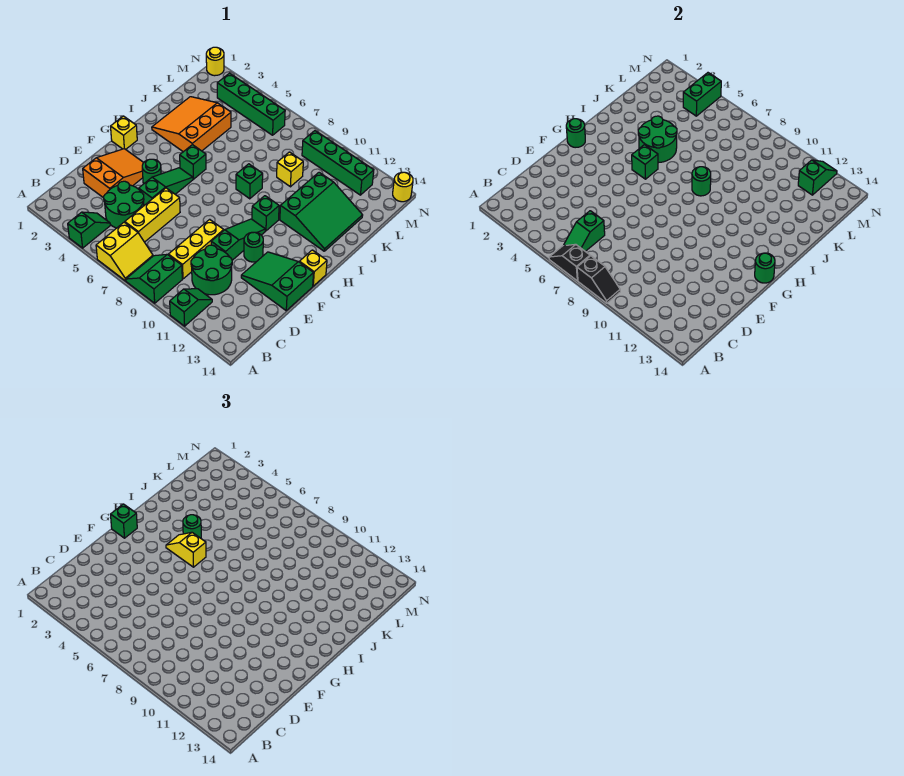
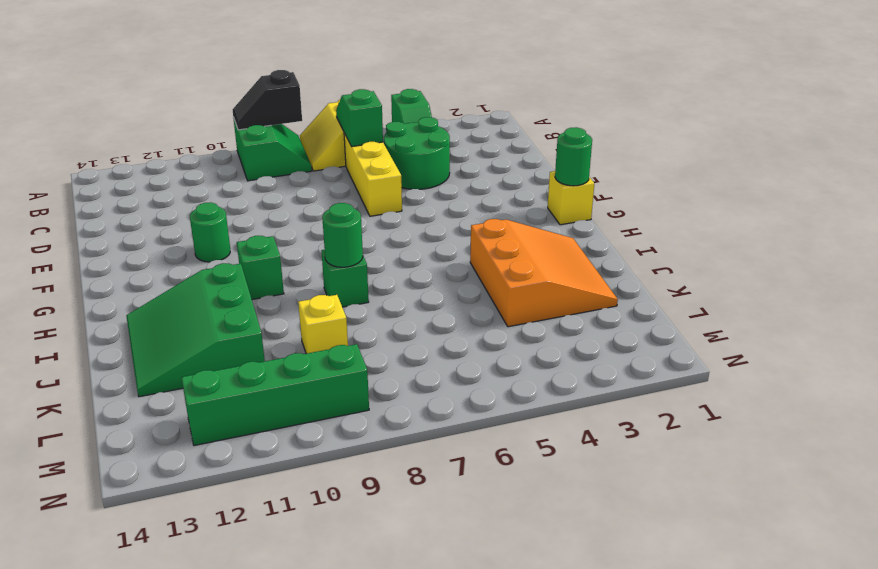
none -> green 1x2 slope [170,289,212,326]
none -> yellow 1x3 brick [168,219,224,279]
none -> green 2x2 round brick [191,245,232,295]
none -> orange 2x3 slope [83,149,144,198]

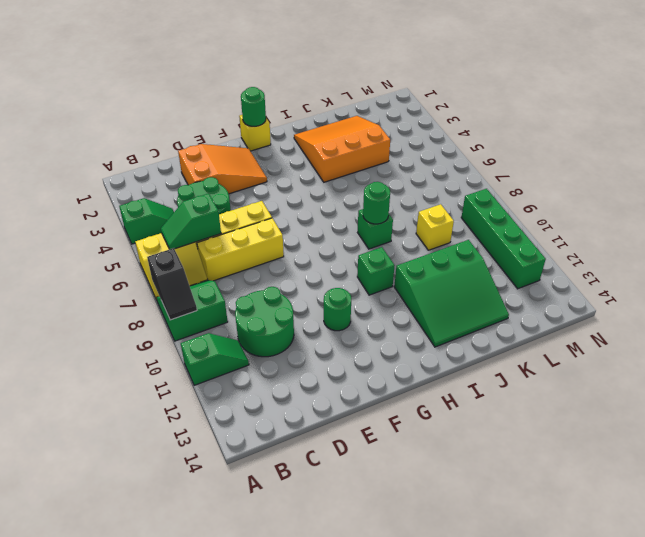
yellow 1x3 brick [197,218,284,281] -> yellow 1x3 brick moved to [168,219,224,279]
none -> green 1x3 slope [139,168,193,205]
none -> green 1x3 slope [211,219,265,260]
none -> green 2x3 slope [241,252,314,310]
none -> green 1x1 round brick [142,159,161,183]

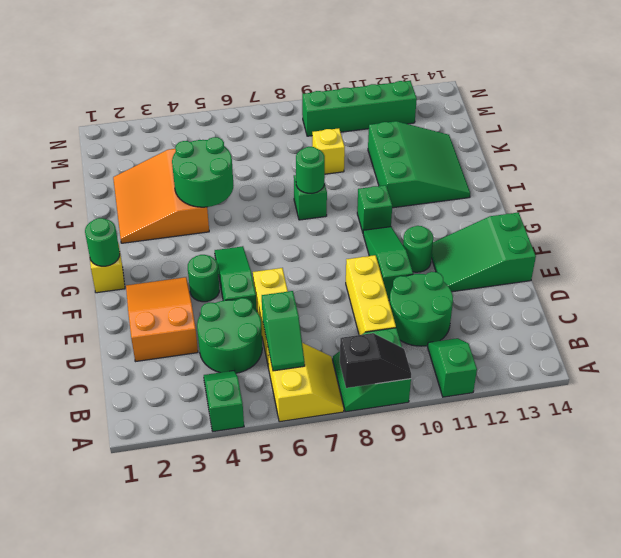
none -> yellow 1x1 brick [300,250,327,286]
none -> green 1x1 brick [180,145,206,179]
none -> green 1x4 brick [217,73,285,135]
none -> yellow 1x1 round brick [206,47,224,76]

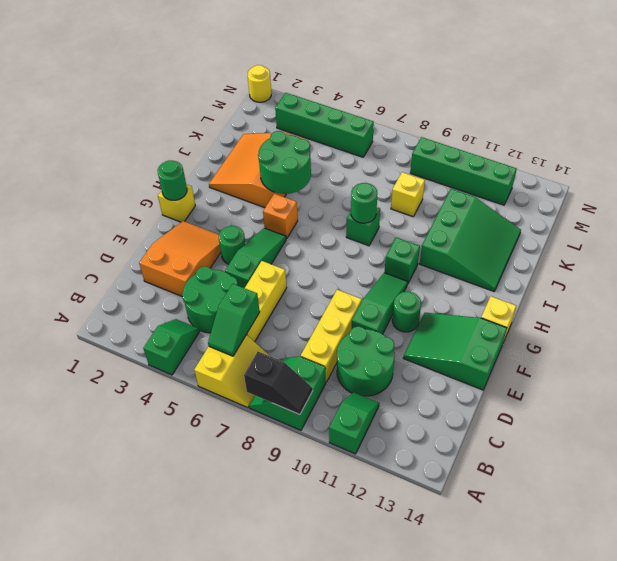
orange 1x1 brick [263,194,298,239] -> green 1x1 brick [180,145,206,179]
none -> yellow 1x1 round brick [393,172,413,202]
none -> black 1x2 slope [549,244,590,281]
none -> green 1x1 round brick [755,253,775,283]
none -> green 1x1 brick [632,145,658,179]

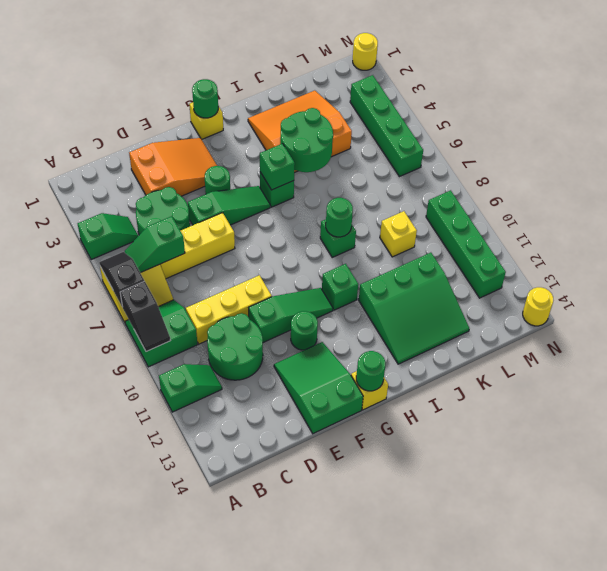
none -> green 1x2 brick [683,73,721,116]
none -> green 1x2 slope [798,160,837,195]
none -> green 1x1 brick [111,504,137,538]
none -> yellow 1x2 slope [166,532,206,567]

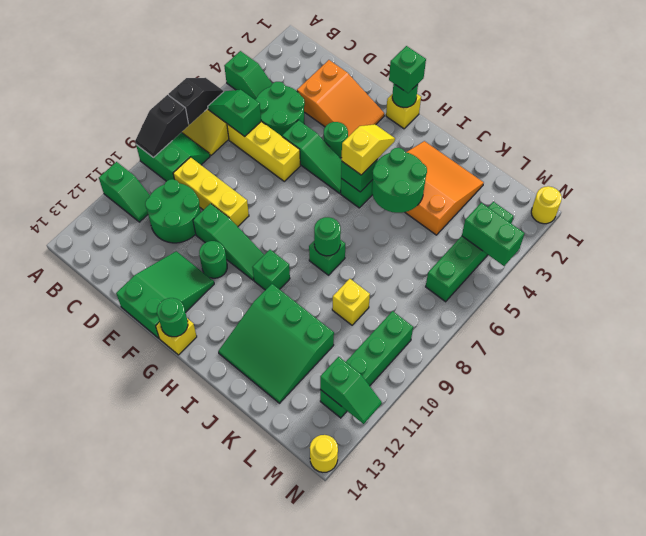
none -> green 1x1 round brick [183,515,201,538]

